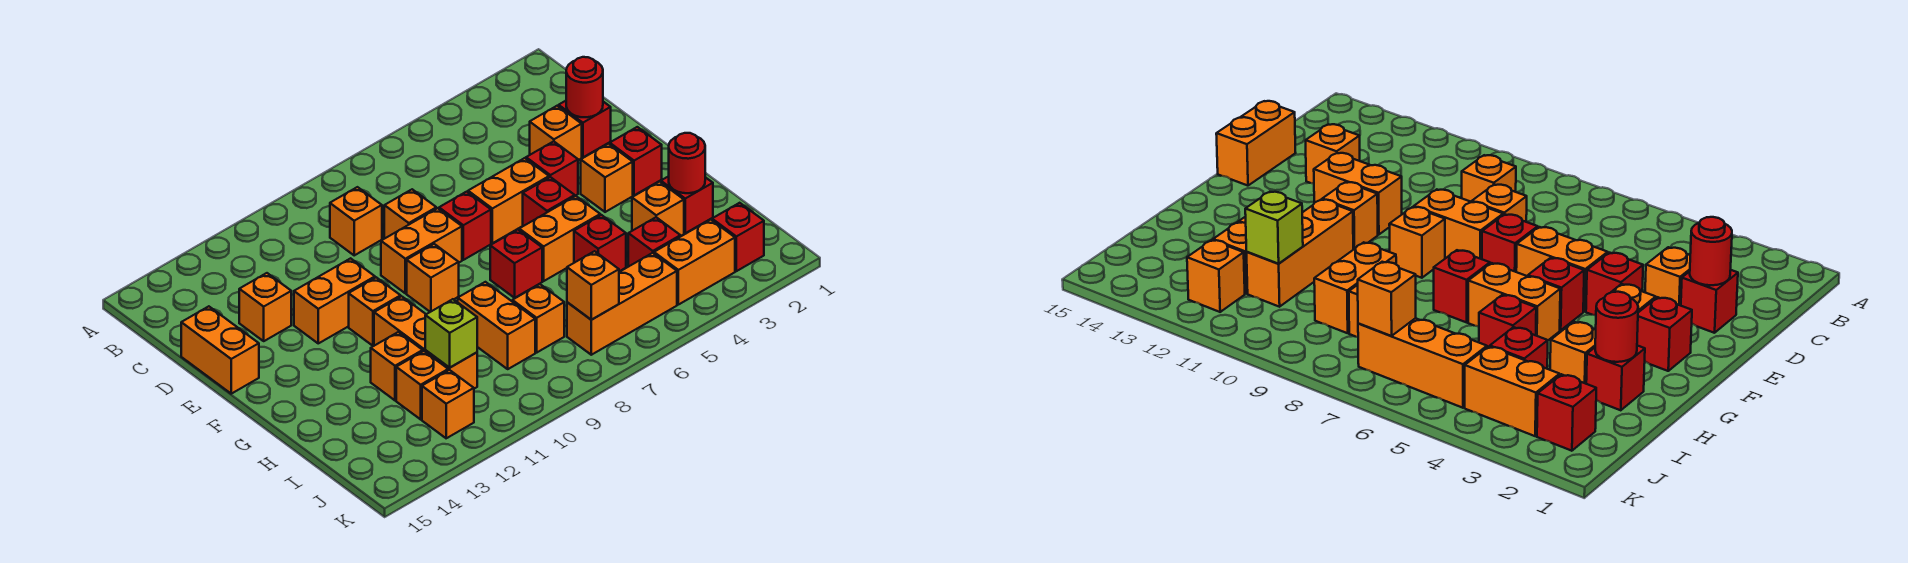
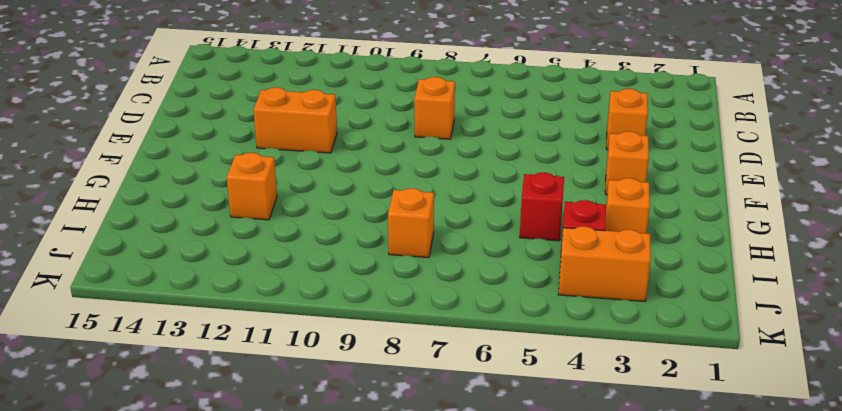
none -> orange 1x1 brick [330,187,382,255]
none -> red 1x1 brick [559,101,611,157]
none -> orange 1x1 brick [239,273,291,341]
none -> orange 1x2 brick [181,306,259,394]

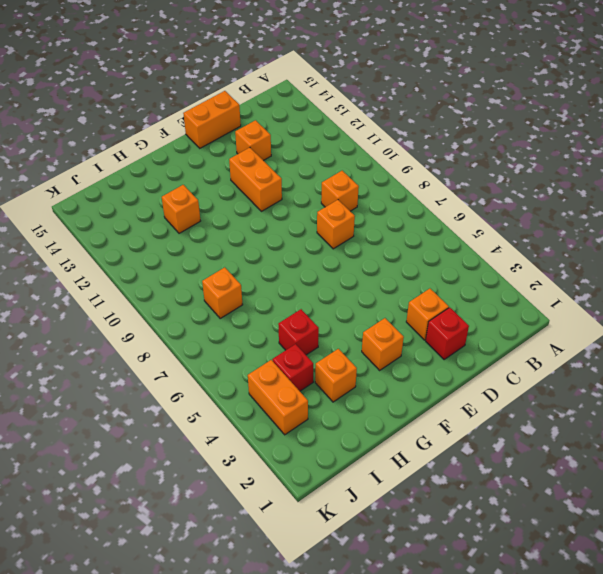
none -> red 1x1 brick [526,141,578,196]
none -> orange 1x2 brick [468,158,549,243]
none -> red 1x1 brick [439,192,491,260]
none -> orange 1x2 brick [381,208,462,293]

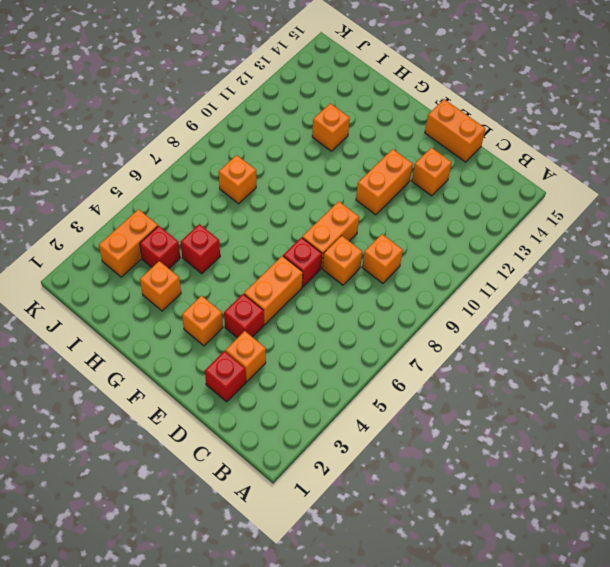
none -> red 1x1 brick [610,127,662,195]
none -> red 1x1 brick [523,177,575,226]
none -> orange 1x1 brick [407,244,459,312]
none -> orange 1x1 brick [349,277,401,346]

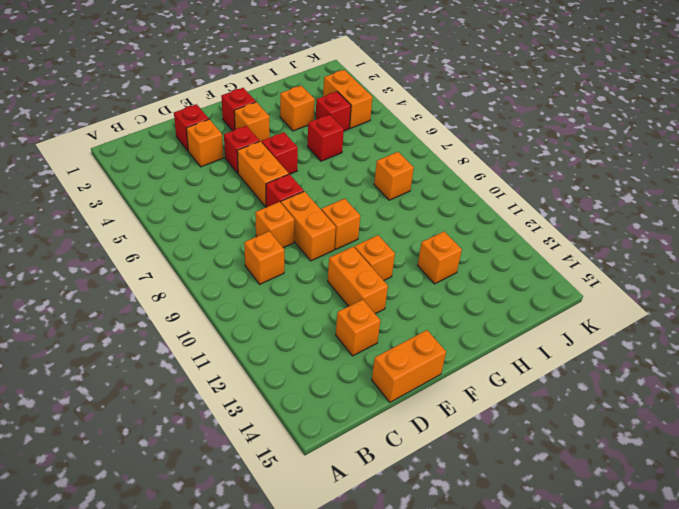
none -> orange 1x2 brick [519,196,600,281]
none -> red 1x1 brick [490,230,542,298]
none -> orange 1x3 brick [374,296,477,389]
none -> red 1x1 brick [661,176,713,233]

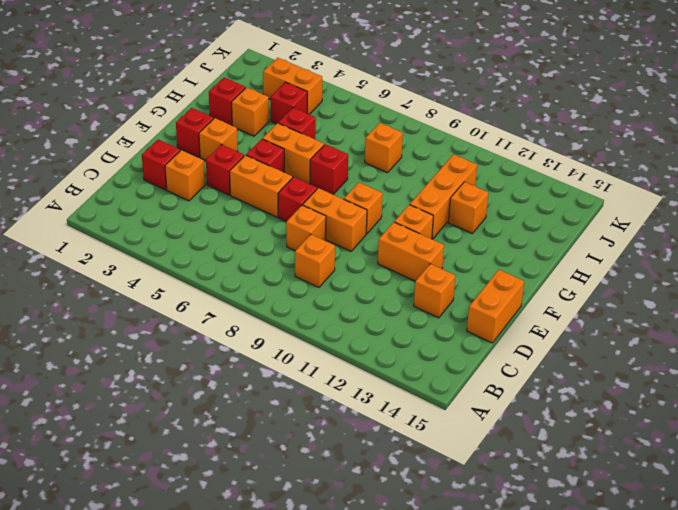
none -> orange 1x2 brick [458,282,535,369]
none -> orange 1x1 brick [396,351,448,419]
none -> red 1x1 brick [712,203,764,271]
none -> orange 1x3 brick [567,253,677,355]

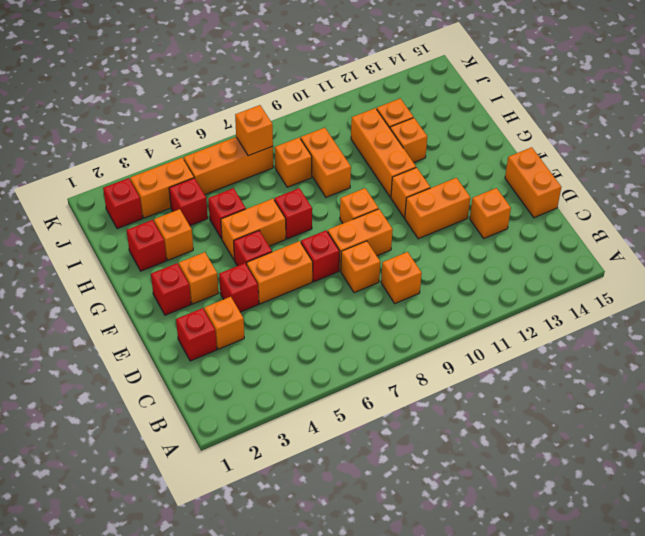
none -> orange 1x1 brick [422,370,474,438]
none -> red 1x1 round brick [566,57,603,117]
none -> red 1x1 round brick [669,133,705,193]
none -> lime 1x1 brick [425,299,477,368]

